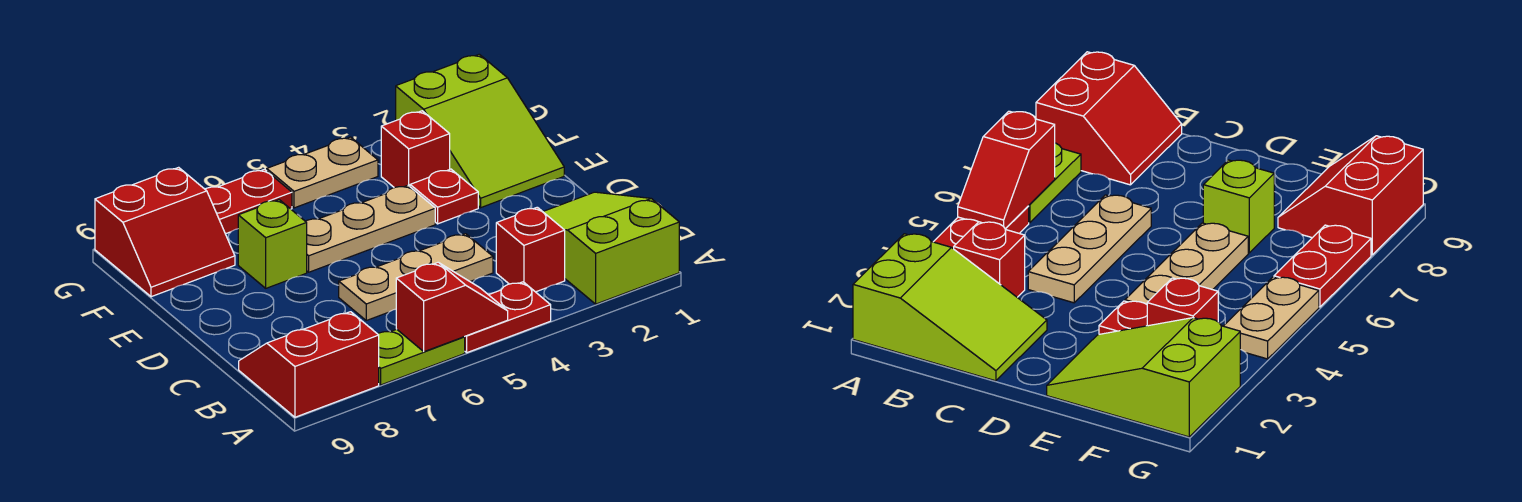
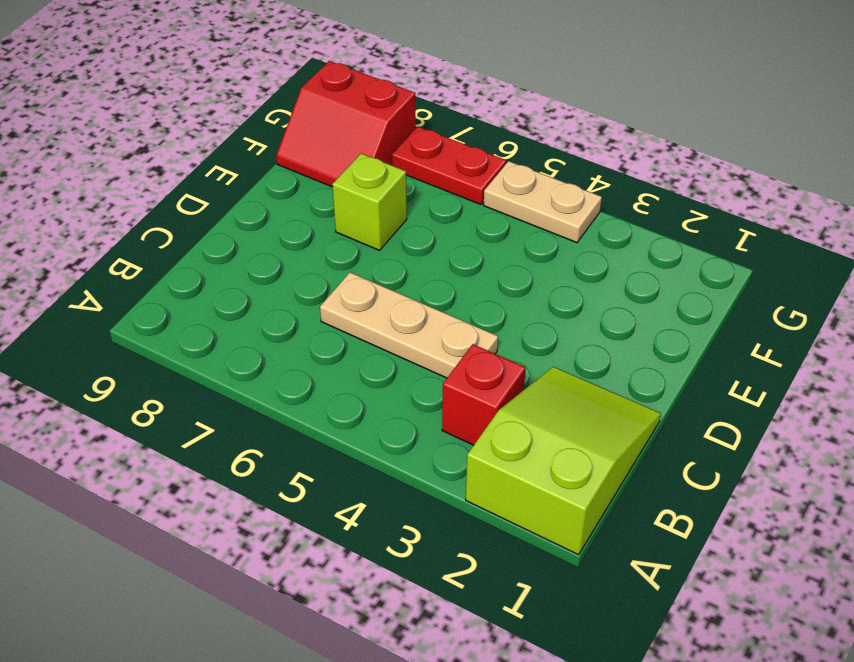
none -> red 1x2 plate [465,282,551,353]
none -> lime 1x2 plate [378,329,465,385]
none -> red 2x2 slope [239,312,379,417]

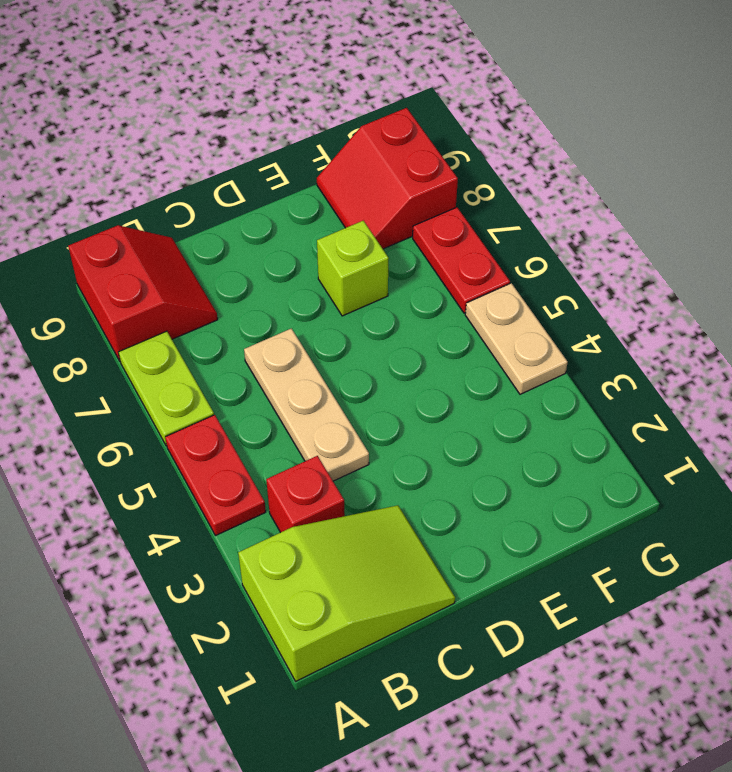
none -> lime 2x3 slope [396,54,564,208]
none -> red 1x1 plate [410,169,478,224]
none -> tan 1x3 plate [306,185,435,272]

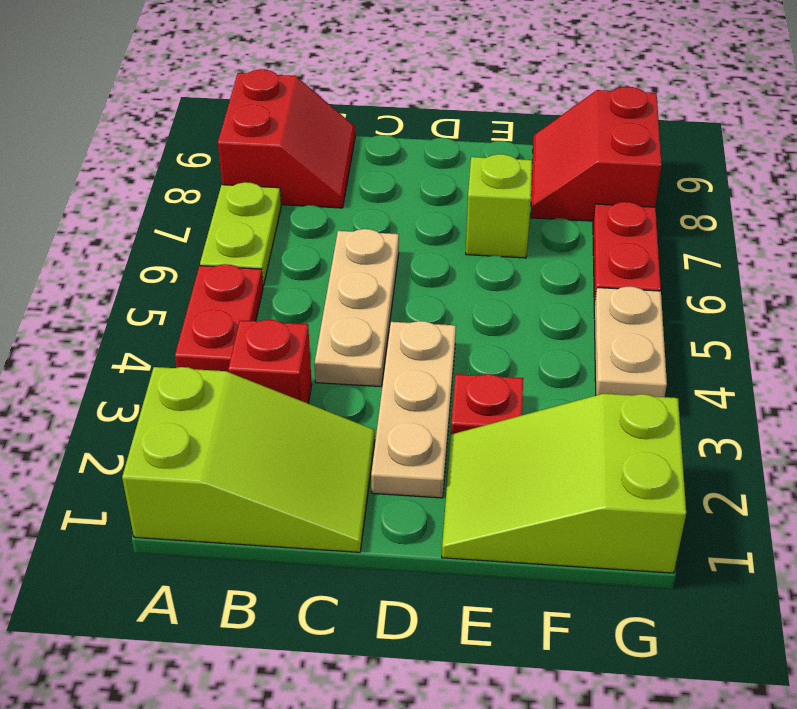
tan 1x3 plate [371,321,456,498] -> tan 1x3 plate moved to [306,185,435,272]
none -> red 1x1 brick [381,111,450,188]
none -> red 1x2 slope [396,262,508,352]

